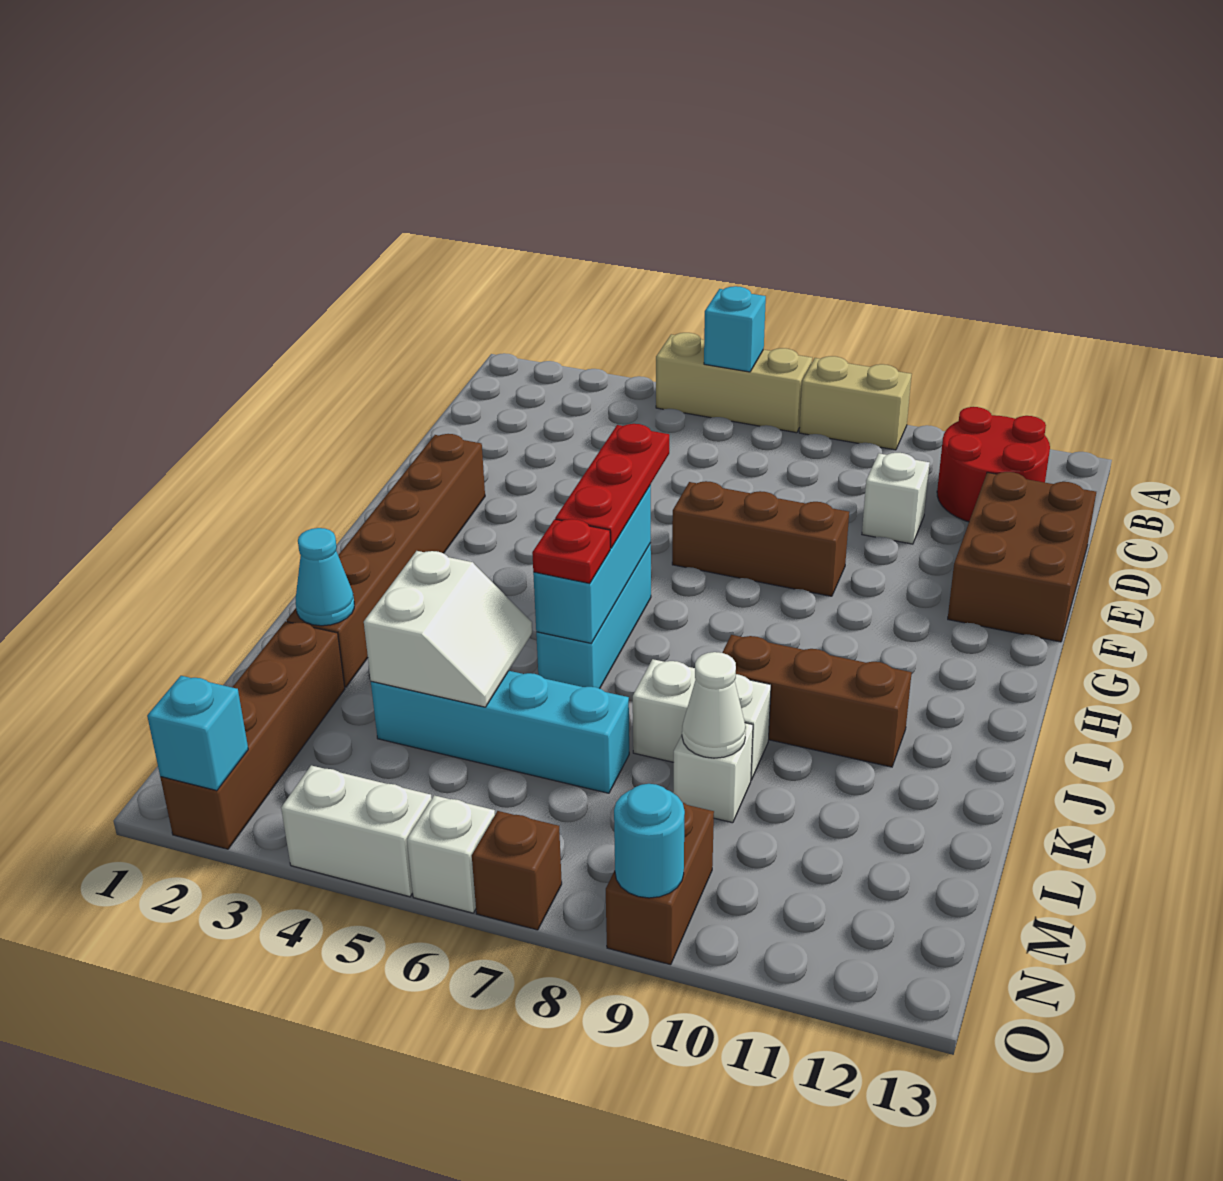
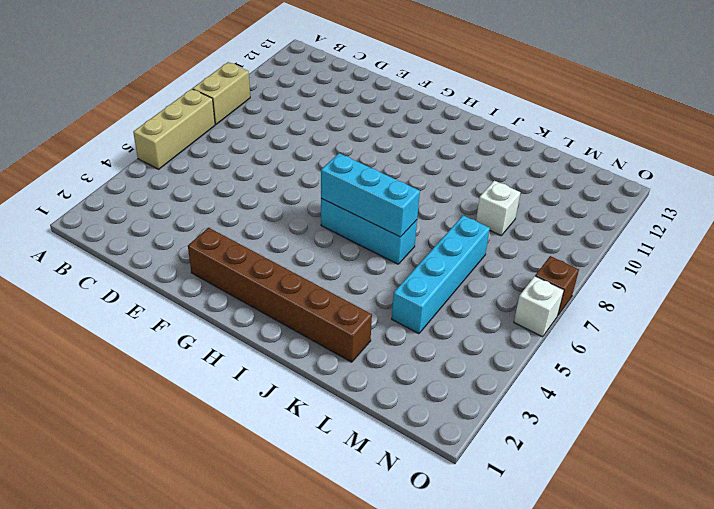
none -> red 2x2 round brick [937,407,1050,522]
none -> white 1x1 brick [862,453,930,544]
none -> brown 2x3 brick [948,472,1096,642]

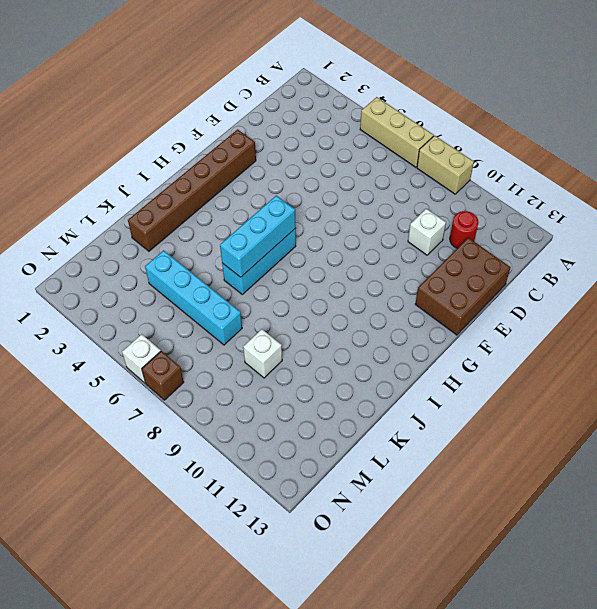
red 1x1 round brick [450,211,479,248] -> red 2x2 round brick [937,407,1050,522]
none -> brown 1x3 brick [672,481,849,596]
none -> brown 1x3 brick [722,635,912,767]
none -> white 1x2 brick [633,659,771,780]

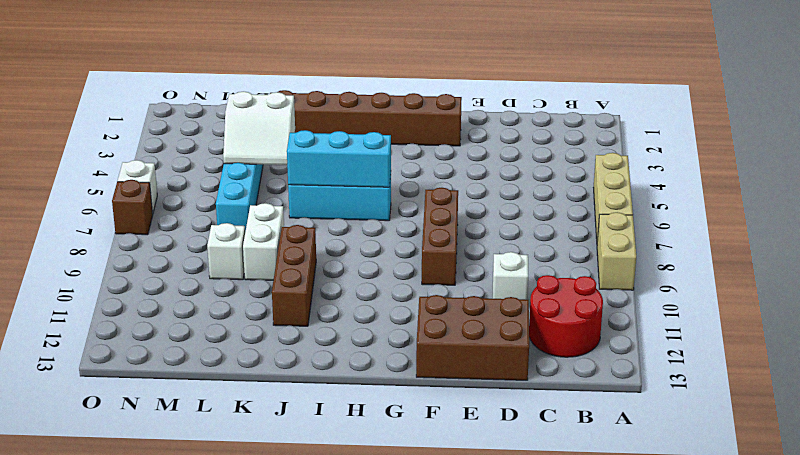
none -> brown 1x4 brick [160,621,345,849]
none -> brown 1x2 brick [606,803,714,965]
none -> white 1x2 brick [281,765,432,897]

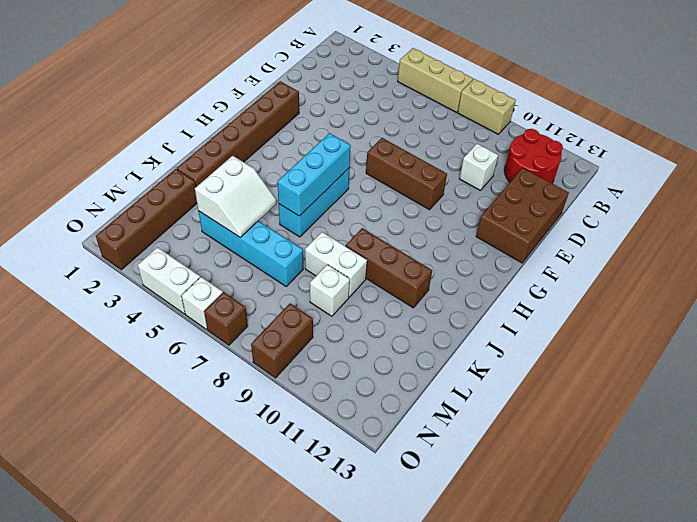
none -> cyan 1x1 brick [704,286,766,372]
none -> cyan 1x1 cone [296,528,354,626]
none -> white 1x1 cone [682,652,746,758]

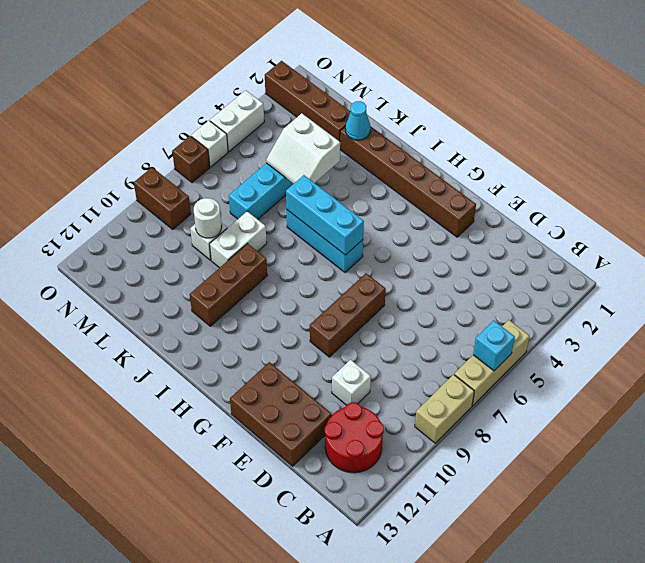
white 1x1 round brick [194,198,222,238] -> white 1x1 cone [682,652,746,758]
none -> cyan 1x1 brick [147,676,248,791]
none -> cyan 1x1 round brick [614,784,685,898]
none -> red 1x3 plate [555,424,669,548]

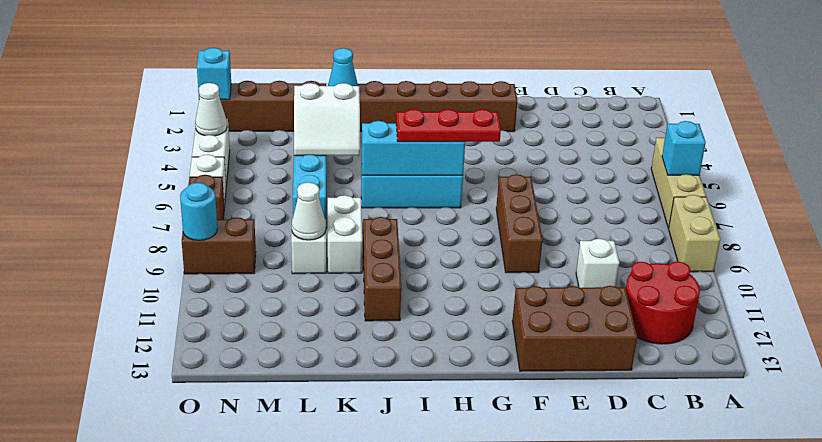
white 1x1 cone [195,83,227,136] -> none
none -> red 1x1 plate [532,519,610,584]

